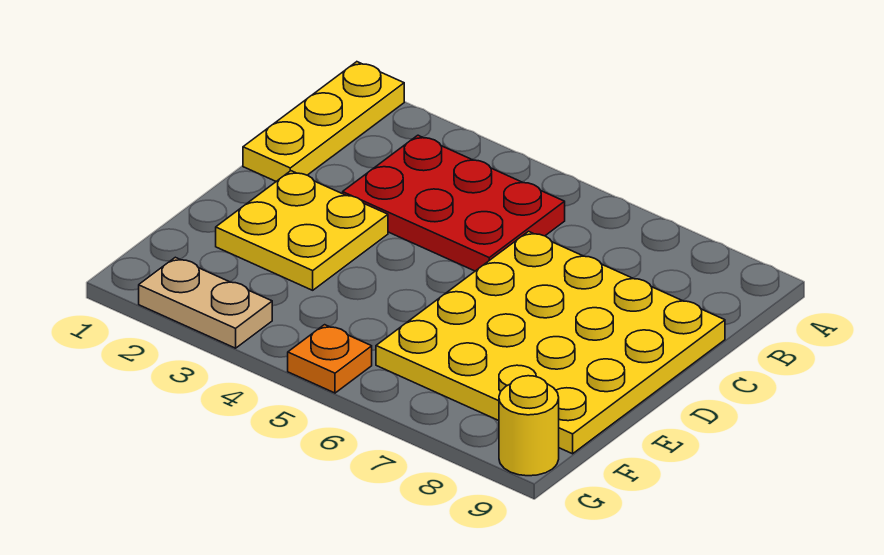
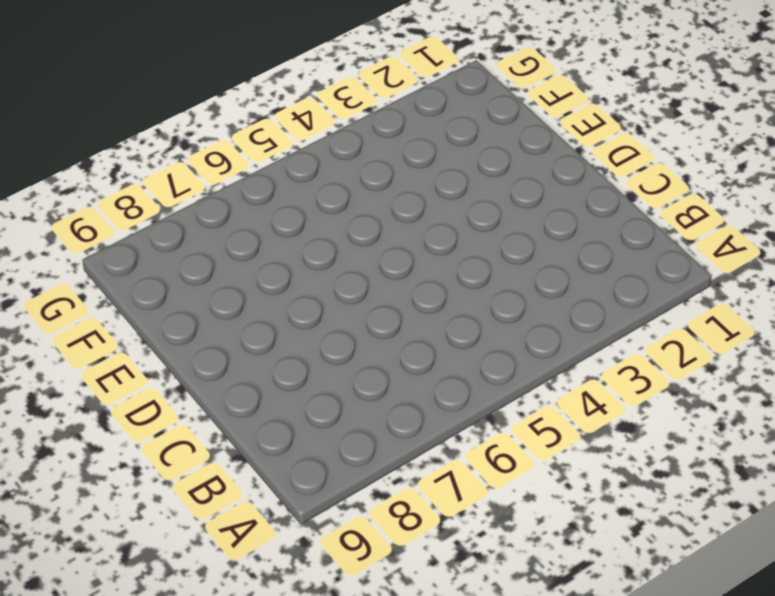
none -> yellow 1x3 plate [243,62,404,181]
none -> red 2x3 plate [343,135,565,271]

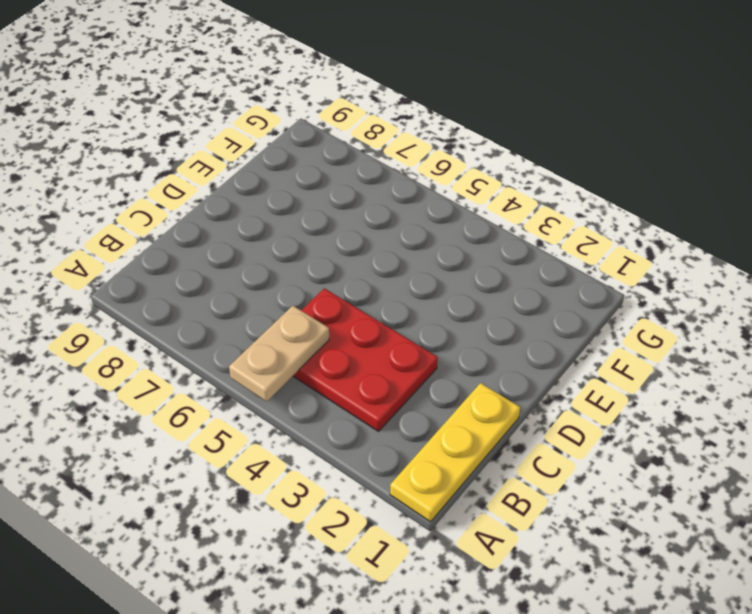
tan 1x2 plate [229,306,329,402] -> tan 1x2 plate turned to [139,257,272,348]
none -> yellow 4x4 plate [376,231,725,454]
none -> yellow 2x2 plate [216,171,388,290]

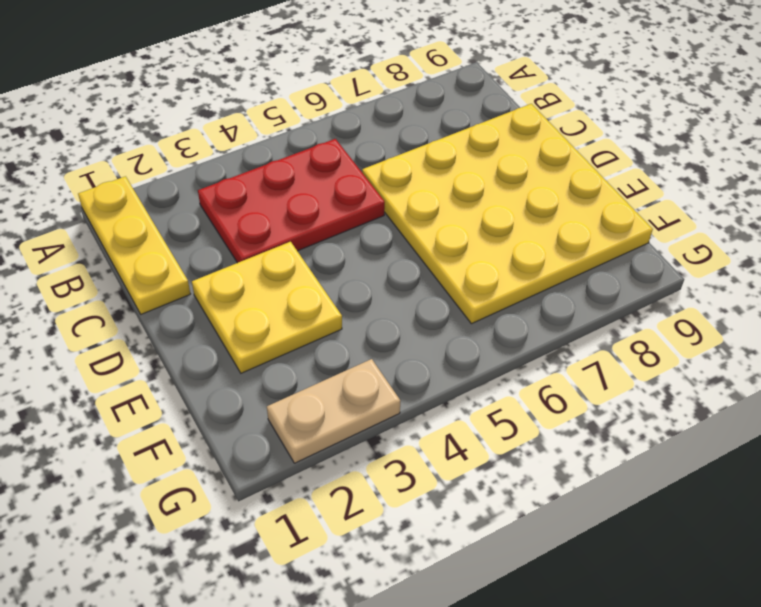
none -> orange 1x1 plate [288,325,372,393]
none -> yellow 1x1 round brick [499,376,559,476]

